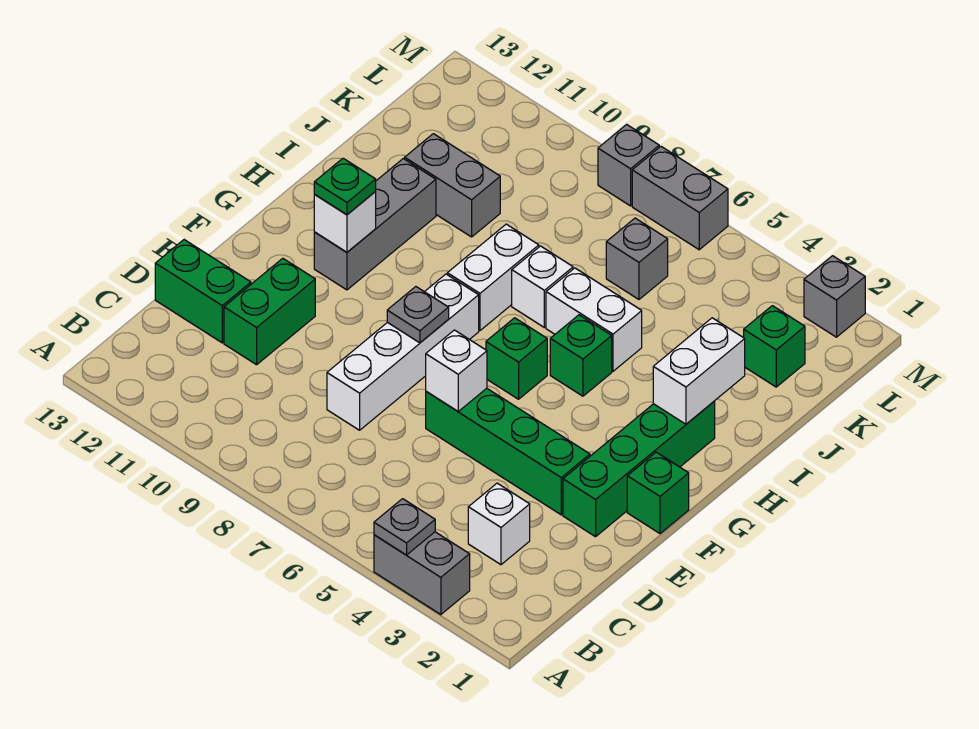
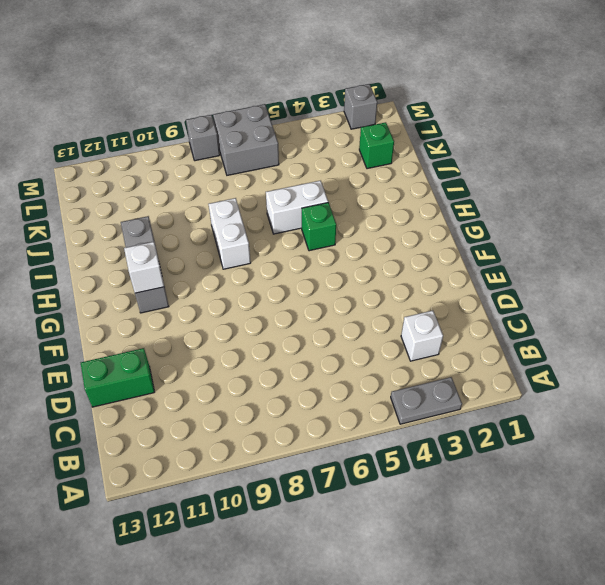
grey 1x2 plate [391,377,462,424] -> grey 1x2 brick [374,532,470,615]
grey 2x2 brick [213,104,279,175] -> grey 1x2 brick [632,147,728,250]
none -> white 1x4 brick [327,274,479,430]
none -> green 1x2 brick [224,258,315,365]
none -> green 1x4 brick [563,401,715,537]

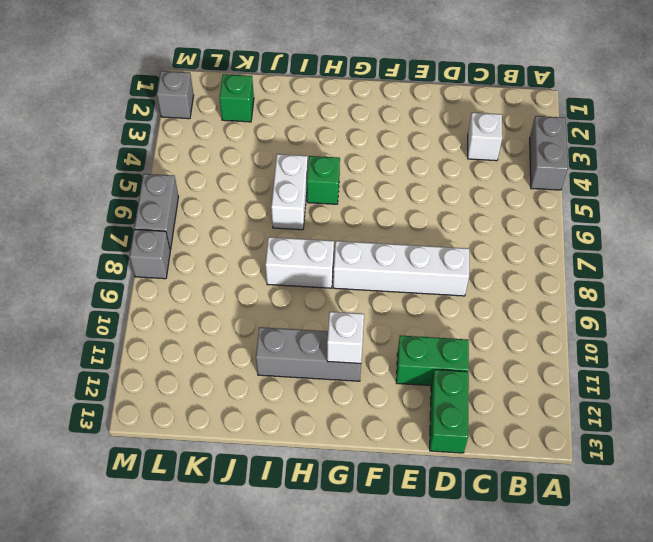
none -> green 1x4 brick [563,401,715,537]
none -> green 1x4 brick [426,388,590,515]
none -> green 1x1 brick [627,452,689,533]

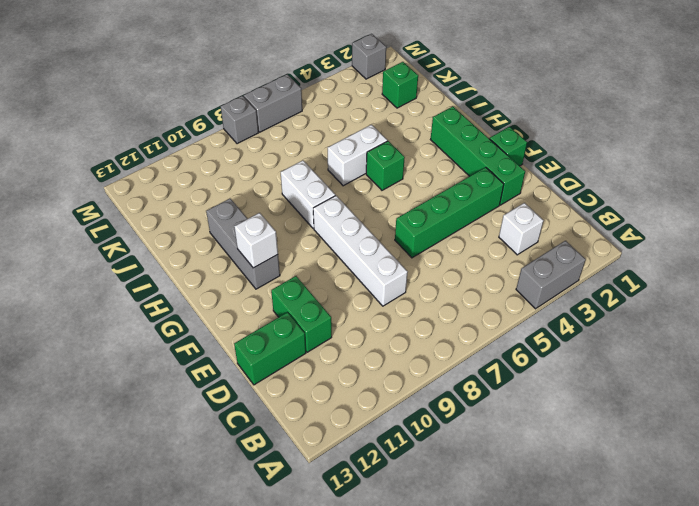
none -> green 1x1 brick [486,318,547,399]
none -> white 1x1 brick [512,246,573,327]
none -> grey 1x2 brick [405,134,500,237]

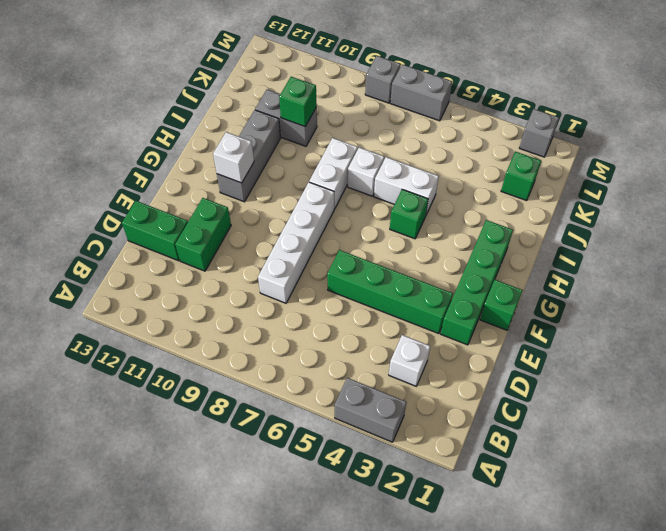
green 1x1 brick [279,77,317,126] -> green 1x1 brick moved to [486,318,547,399]
none -> grey 1x1 brick [606,218,668,299]
none -> grey 1x1 plate [374,499,435,555]
none -> white 1x1 brick [426,330,487,411]

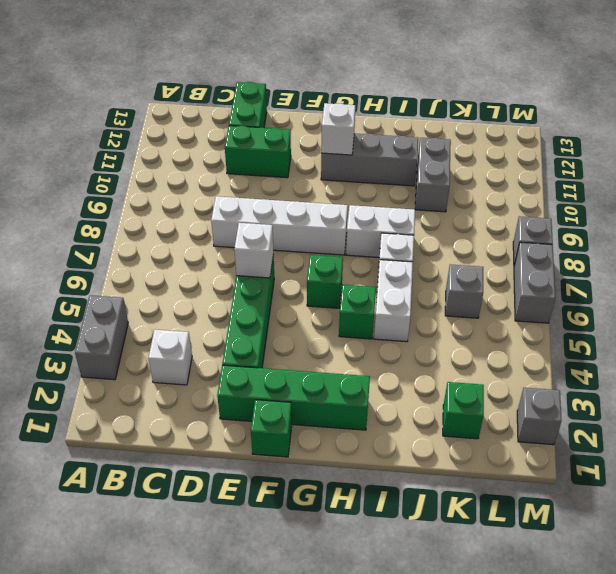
none -> grey 1x1 plate [374,499,435,555]
none -> grey 1x1 plate [387,287,449,343]
none -> white 1x2 brick [653,318,745,424]

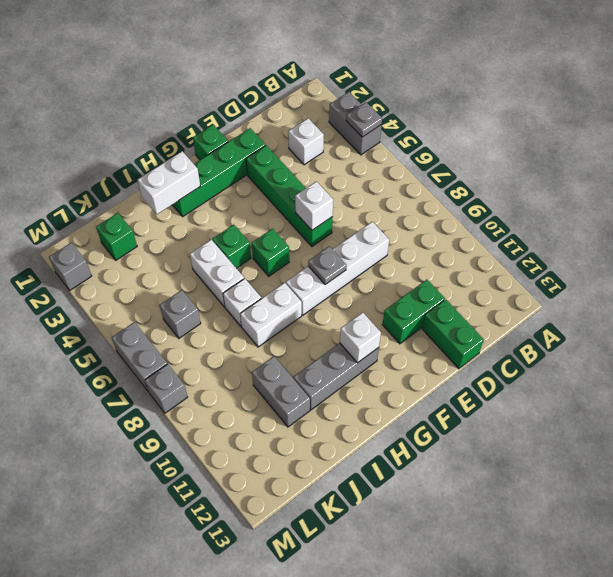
none -> green 1x1 plate [314,158,376,215]

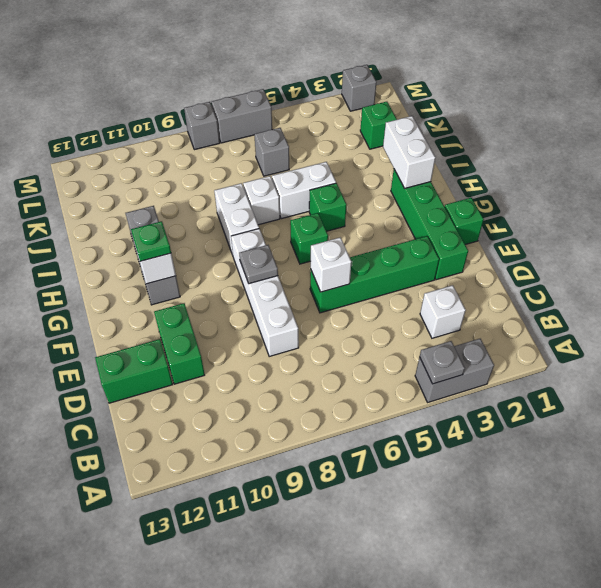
none -> grey 1x2 brick [405,134,500,237]

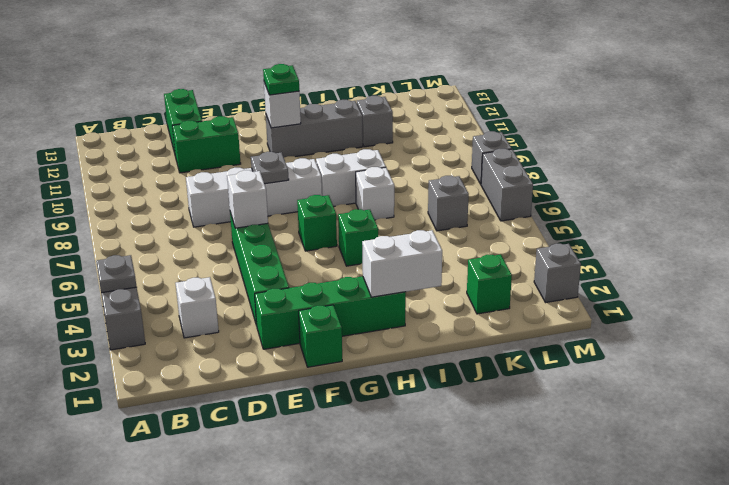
grey 1x1 brick [357,96,393,147] -> grey 1x2 brick [405,134,500,237]
none -> white 1x2 brick [546,268,642,371]

